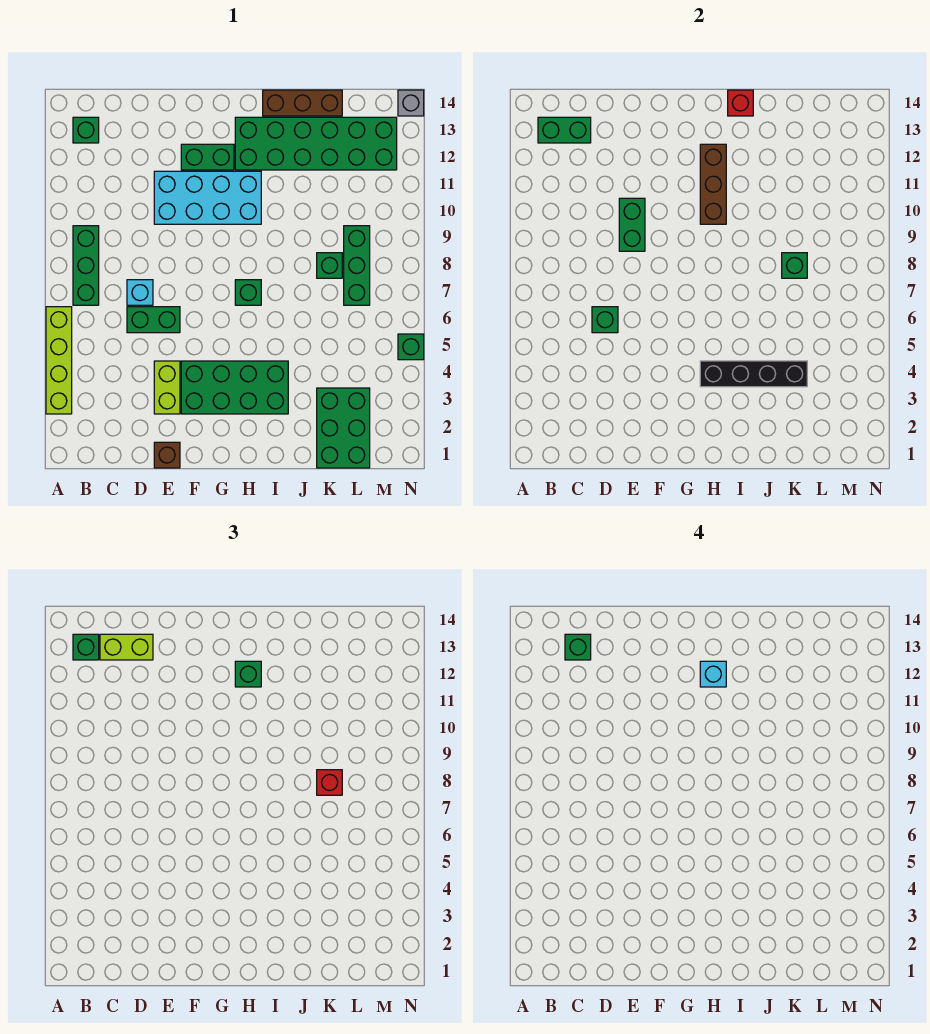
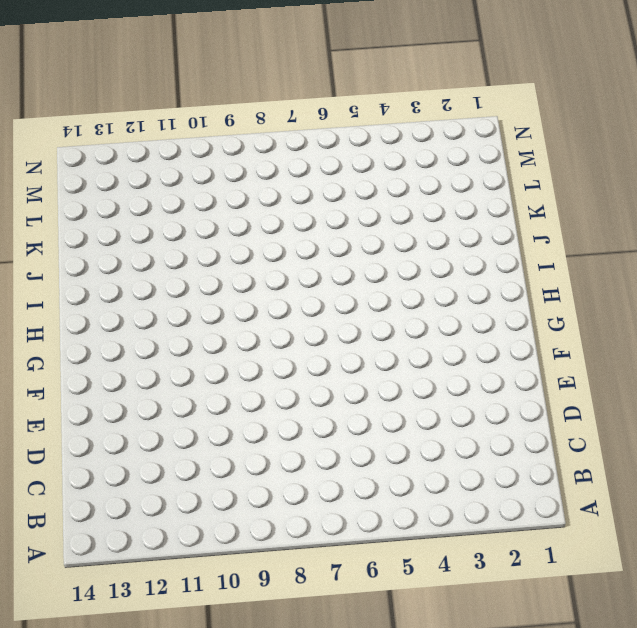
none -> lime 1x4 brick [46,307,72,414]
none -> green 1x3 brick [73,226,99,305]
none -> green 1x1 brick [73,117,99,143]
none -> green 1x2 brick [127,307,180,333]

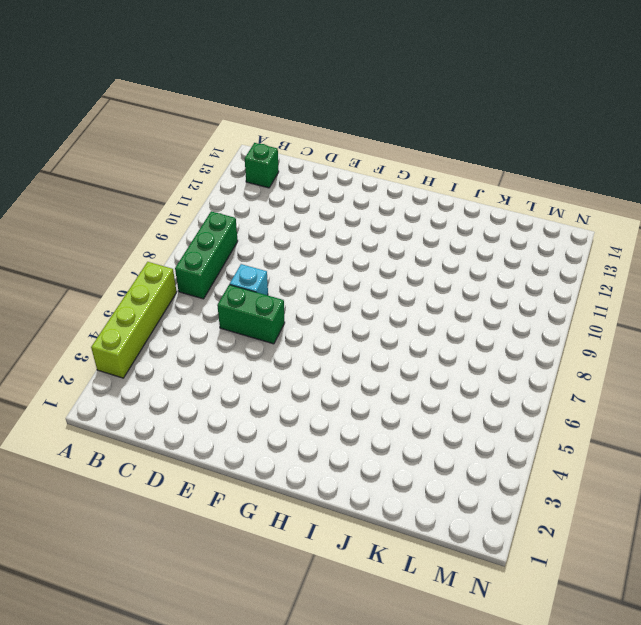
none -> brown 1x1 brick [154,442,180,468]
none -> lime 1x2 brick [154,361,180,414]
none -> cyan 2x4 brick [154,171,261,224]
none -> green 2x4 brick [181,361,288,414]

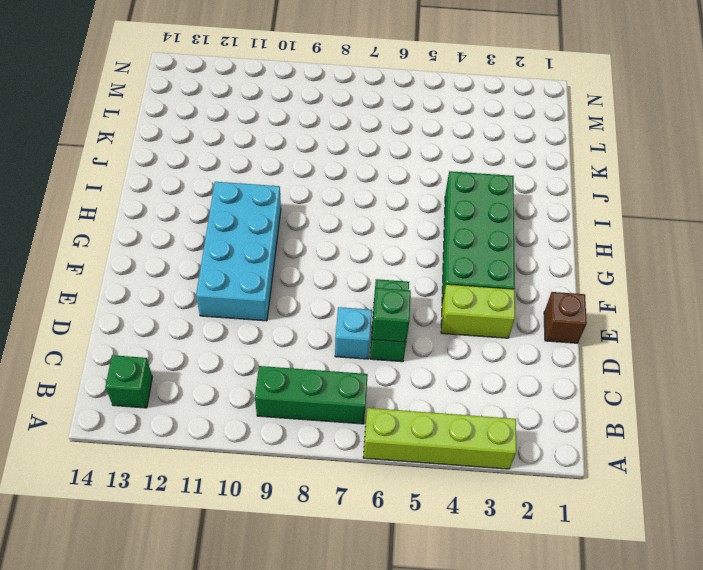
none -> green 1x2 brick [181,144,234,170]
none -> green 1x1 brick [235,280,261,305]
none -> green 2x6 brick [235,117,397,170]
none -> brown 1x3 brick [263,90,342,116]

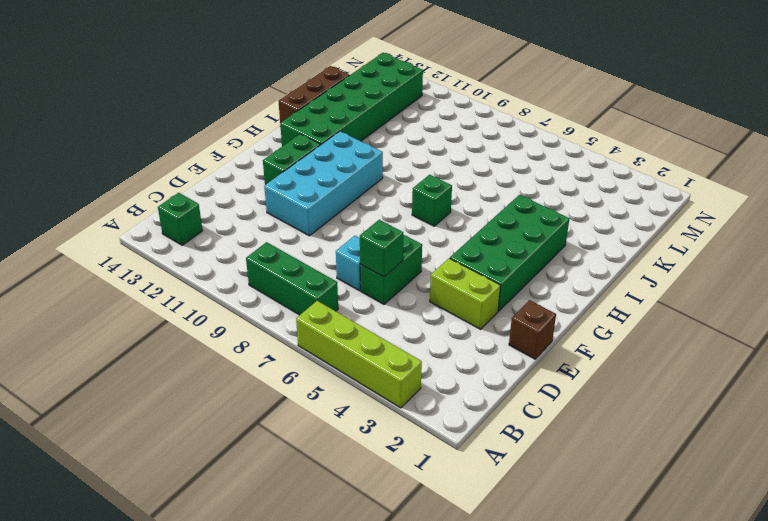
none -> green 2x3 brick [317,388,370,468]
none -> green 1x1 brick [317,253,342,278]
none -> green 1x3 brick [344,226,370,305]
none -> green 1x1 brick [398,334,424,360]

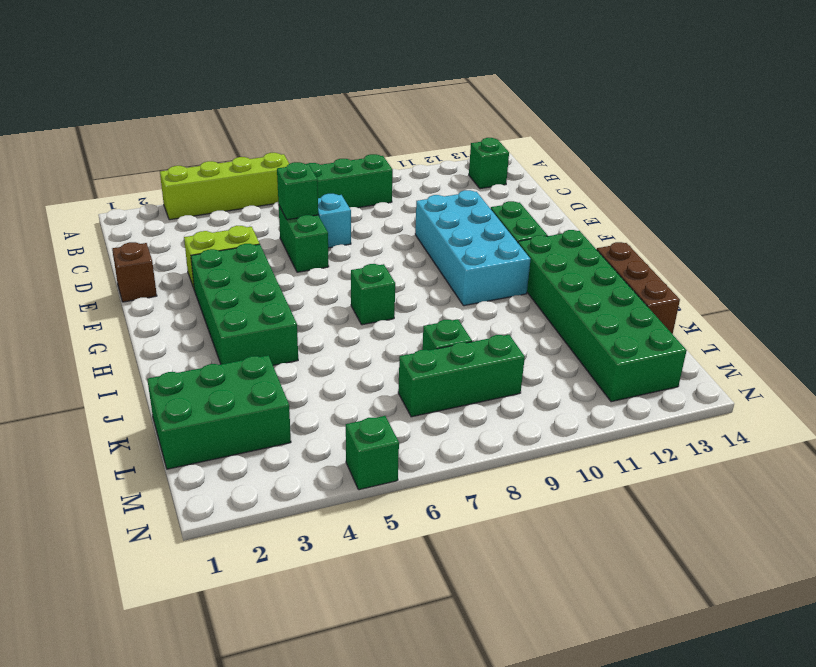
none -> grey 1x1 brick [398,90,424,116]
none -> green 1x2 brick [538,117,591,143]
none -> green 1x2 brick [619,198,645,251]
none -> black 1x4 brick [700,361,807,387]

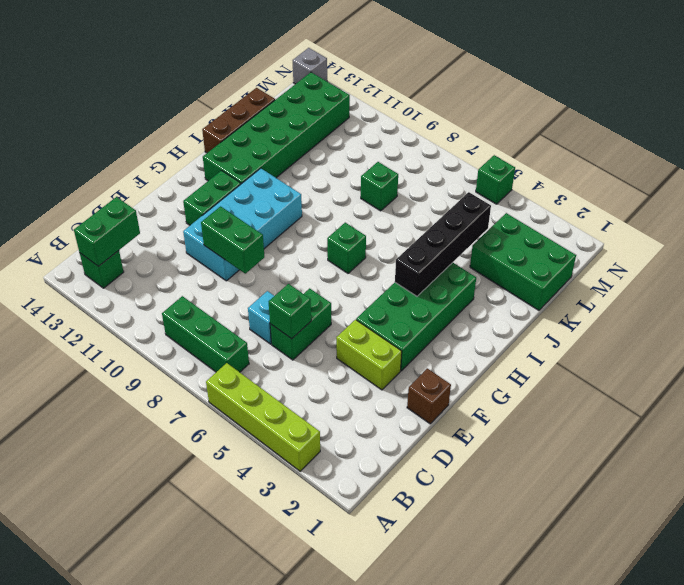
none -> green 1x3 brick [344,226,370,305]
none -> brown 1x3 brick [700,144,726,224]
none -> red 1x1 brick [728,90,753,116]
none -> green 1x1 brick [782,253,807,278]

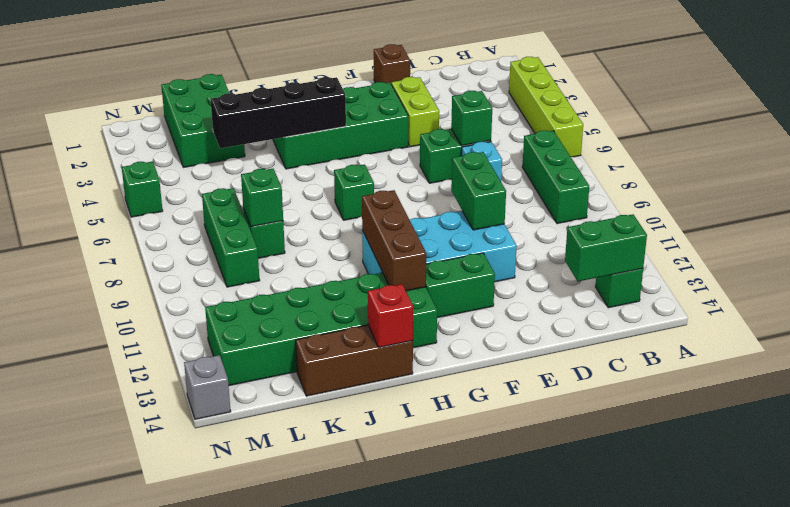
none -> green 1x1 brick [73,634,99,660]
none -> lime 1x2 brick [100,634,153,660]
none -> green 1x1 brick [235,661,261,687]
none -> red 1x1 brick [317,770,342,795]

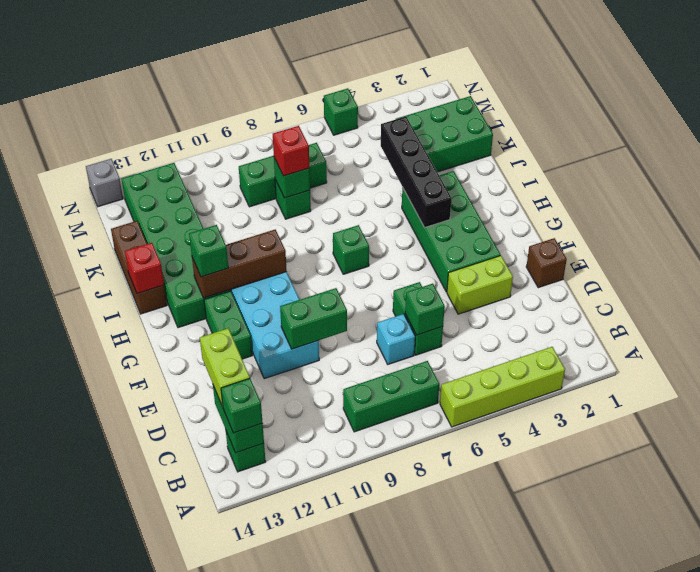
none -> green 1x1 brick [565,634,591,660]
none -> cyan 1x1 brick [700,661,726,687]

